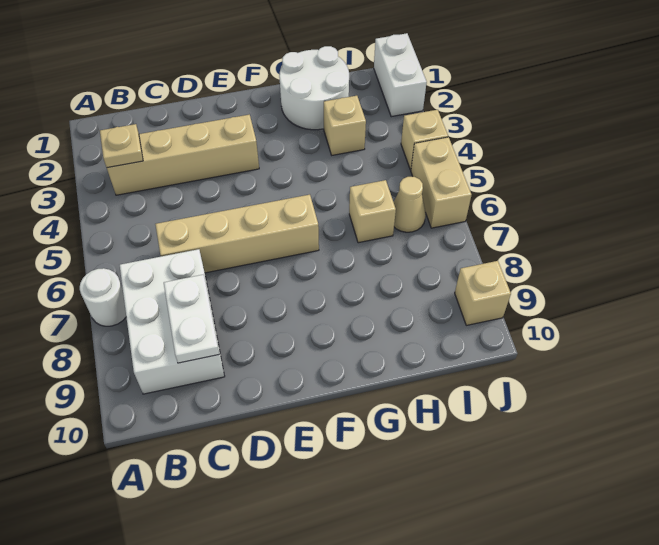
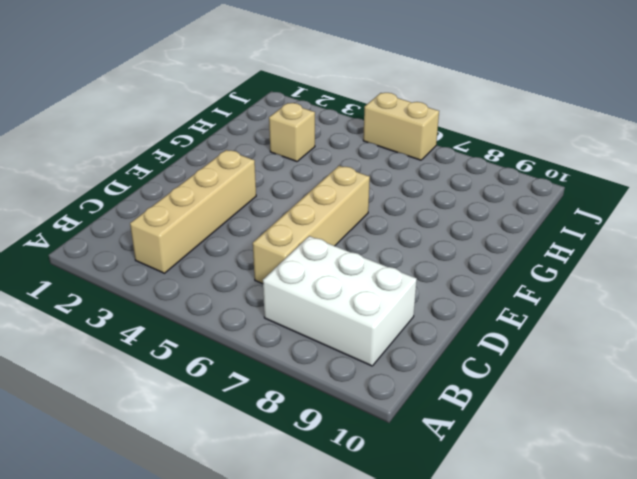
none -> white 1x1 round brick [80,268,126,326]
none -> white 2x2 round brick [279,46,349,130]
none -> tan 1x1 brick [349,180,396,243]

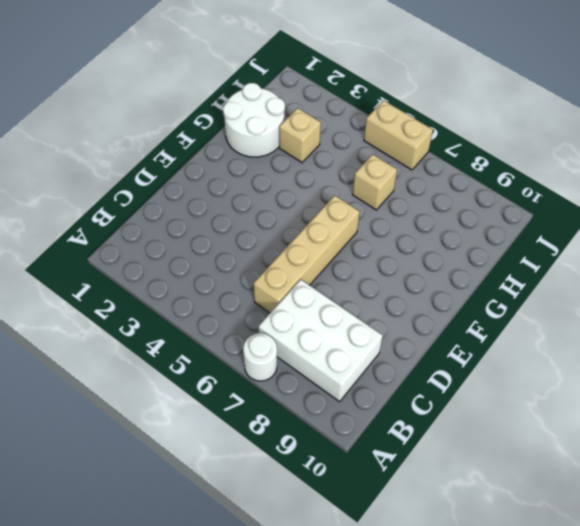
none -> tan 1x4 brick [107,115,259,195]
none -> tan 1x1 cone [394,177,426,232]
none -> white 1x2 brick [374,33,427,117]

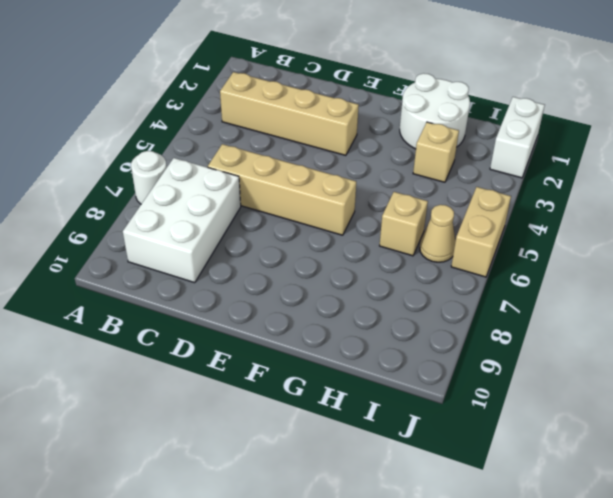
none -> tan 1x1 brick [401,110,448,170]
none -> tan 1x1 brick [455,261,511,325]
none -> tan 1x1 plate [100,124,143,168]

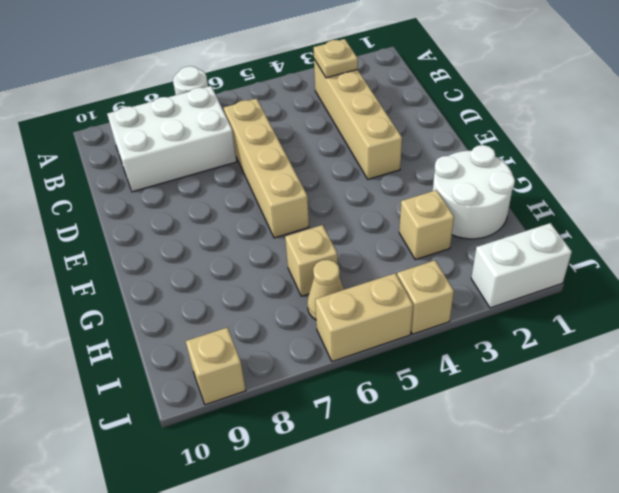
none -> white 1x2 plate [164,274,219,363]

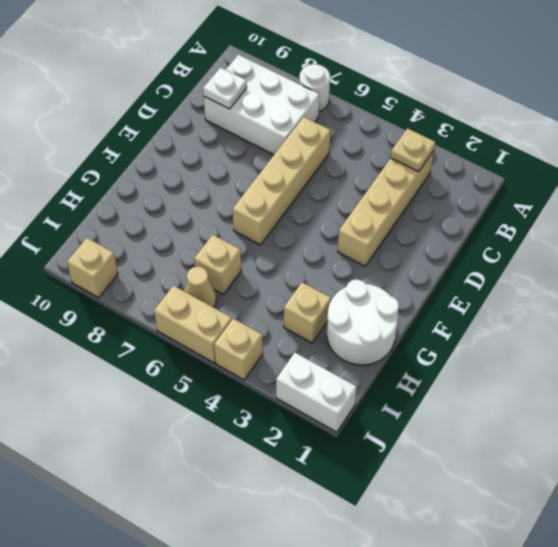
white 1x1 plate [203,67,247,109] -> white 1x2 plate [164,274,219,363]

